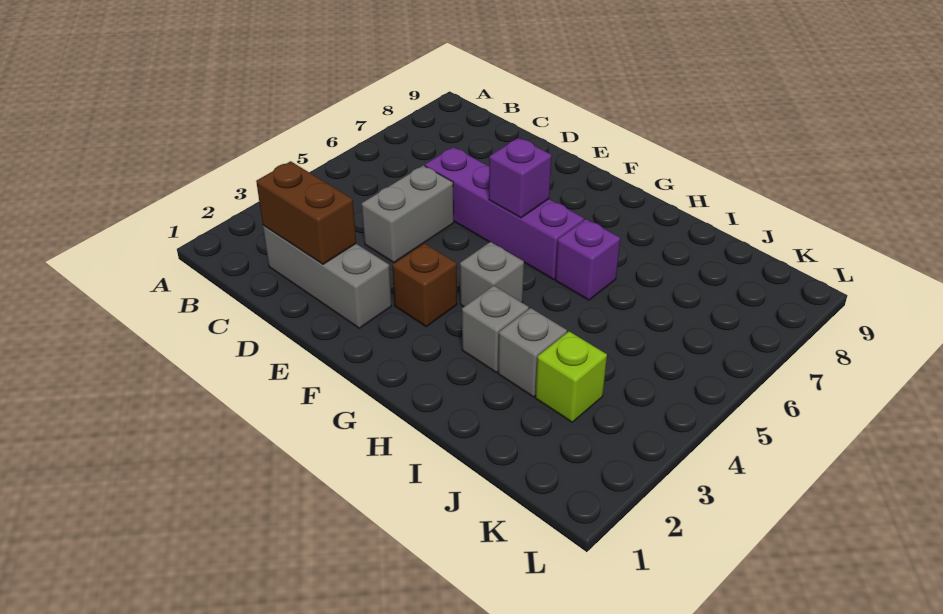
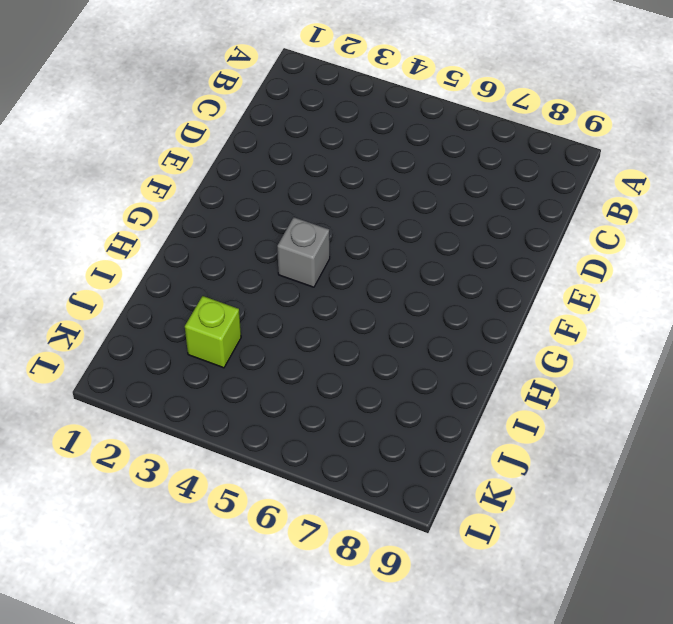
none -> grey 1x3 brick [263,225,392,328]
none -> grey 1x2 brick [362,165,454,263]

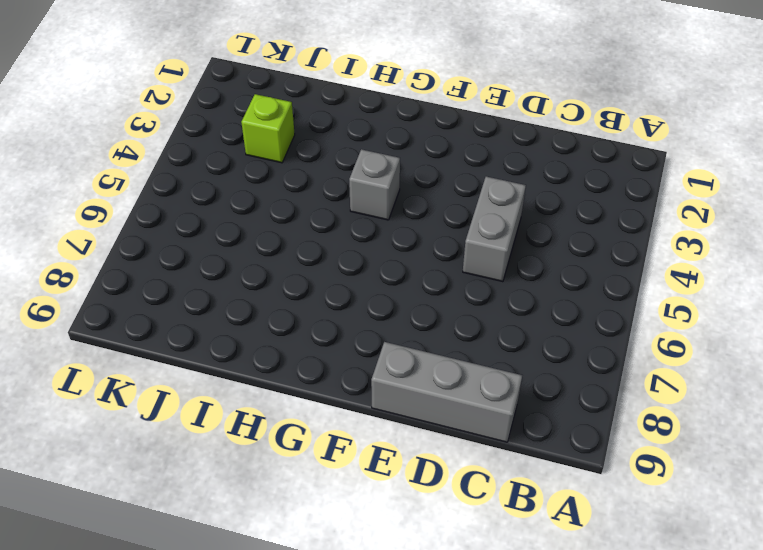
grey 1x3 brick [371,342,522,442] -> grey 1x3 brick moved to [263,225,392,328]
none -> purple 1x4 brick [425,147,584,280]
none -> brown 1x1 brick [392,243,457,327]

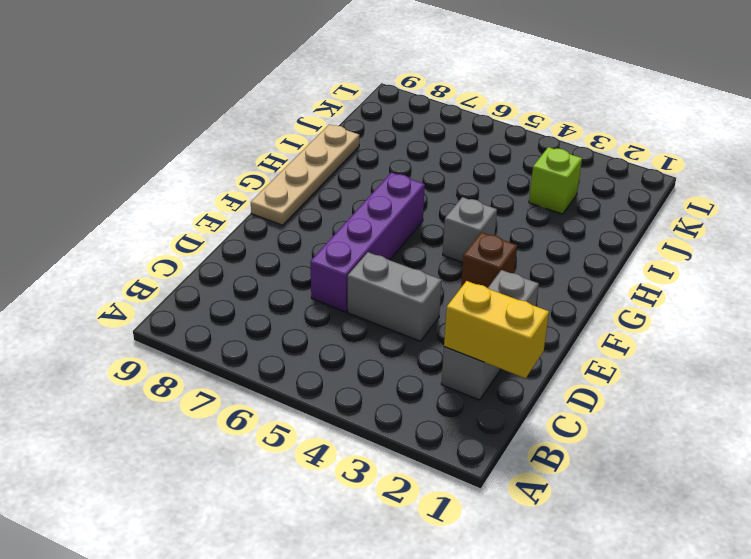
yellow 1x2 brick [444,281,549,378] -> brown 1x2 brick [256,161,356,264]
tan 1x4 plate [251,124,359,225] -> none
none -> grey 1x1 brick [462,286,529,372]
none -> purple 1x1 brick [555,219,620,300]

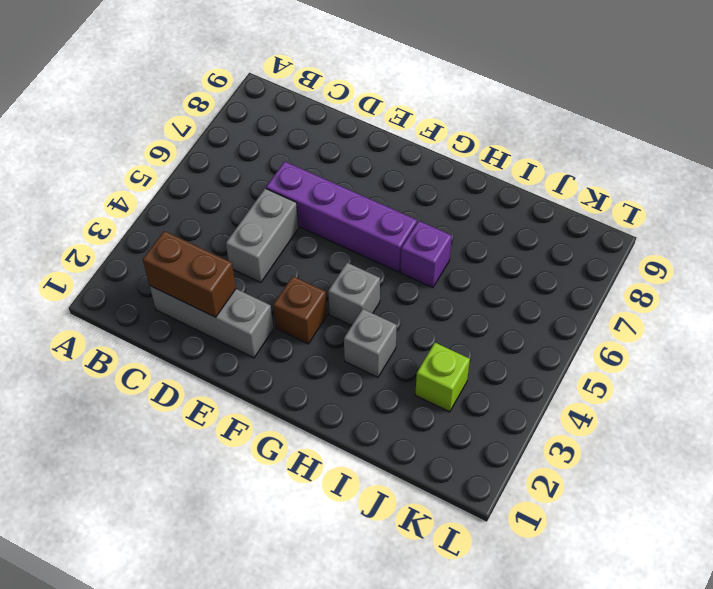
none -> grey 1x1 brick [498,308,567,397]
none -> purple 1x1 brick [489,138,552,218]

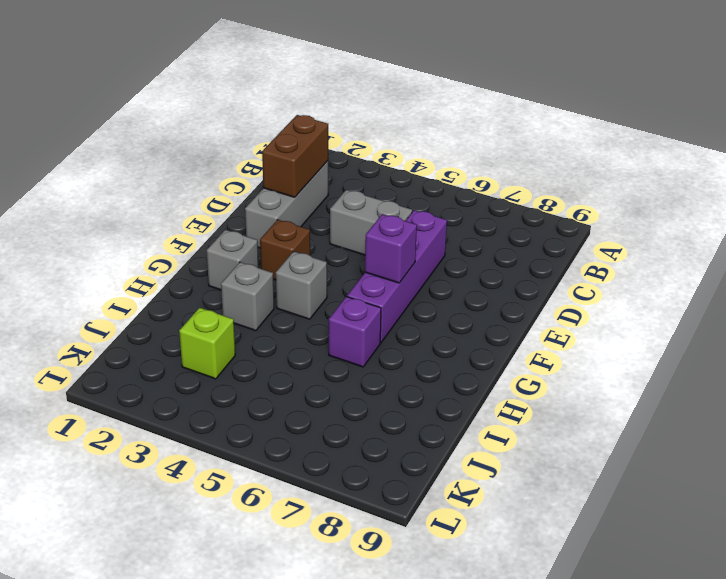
grey 1x1 brick [207,230,258,290] -> grey 1x1 brick moved to [498,308,567,397]

